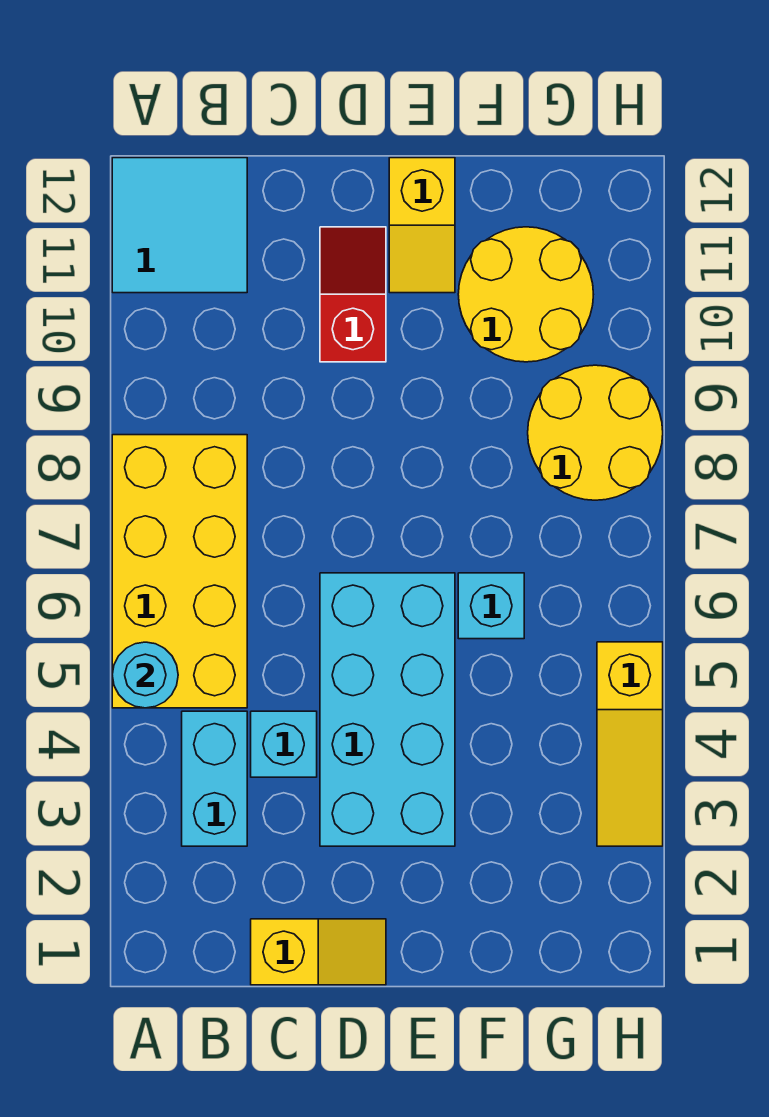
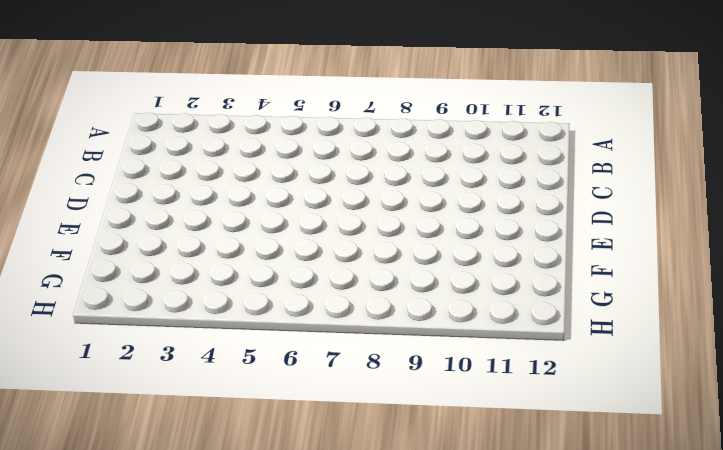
none -> yellow 2x4 brick [112,435,247,708]
none -> cyan 2x2 tile [112,158,247,293]
none -> cyan 1x2 brick [182,711,247,846]

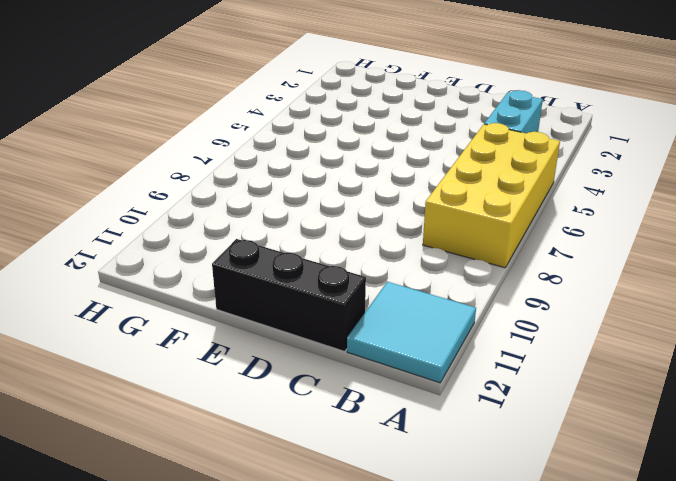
black 1x3 brick [212,239,366,351] -> yellow 1x2 slope [389,158,455,293]
none -> yellow 1x2 slope [251,919,386,985]
none -> cyan 1x1 brick [251,711,317,777]
none -> cyan 2x4 brick [320,573,455,846]

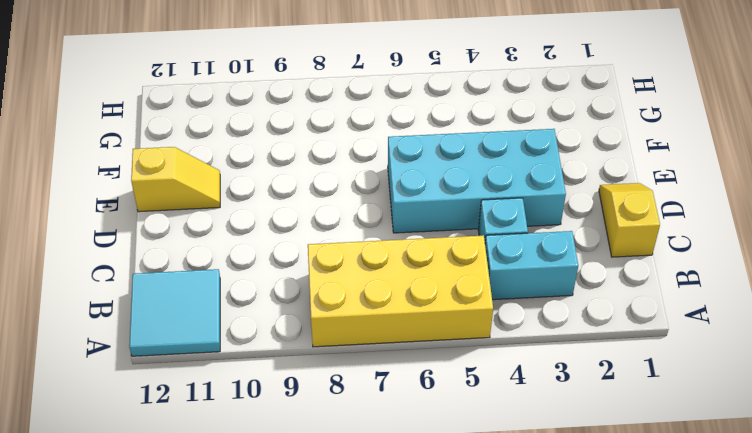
none -> red 1x2 slope [320,227,386,362]
none -> cyan 1x1 brick [458,573,524,639]
none -> yellow 2x2 round brick [458,227,593,362]

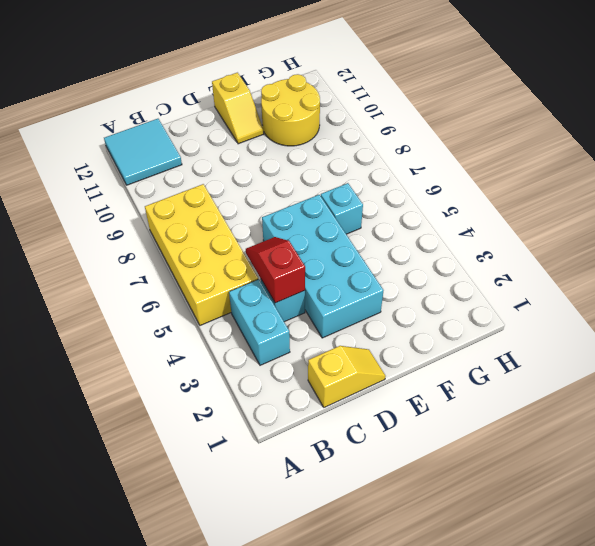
red 1x2 slope [246,237,305,303] -> red 1x2 slope moved to [320,227,386,362]
none -> yellow 2x2 round brick [528,365,663,500]
none -> yellow 1x3 slope [597,642,663,846]
none -> cyan 1x1 round brick [112,642,178,708]

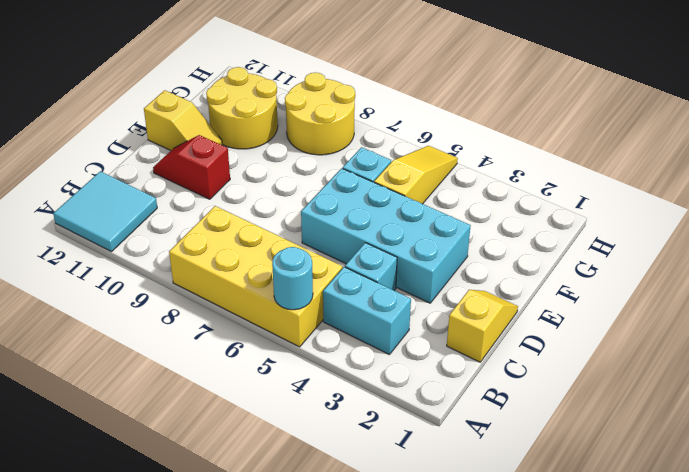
yellow 1x3 slope [374,146,458,204] -> yellow 1x3 slope turned to [597,642,663,846]

